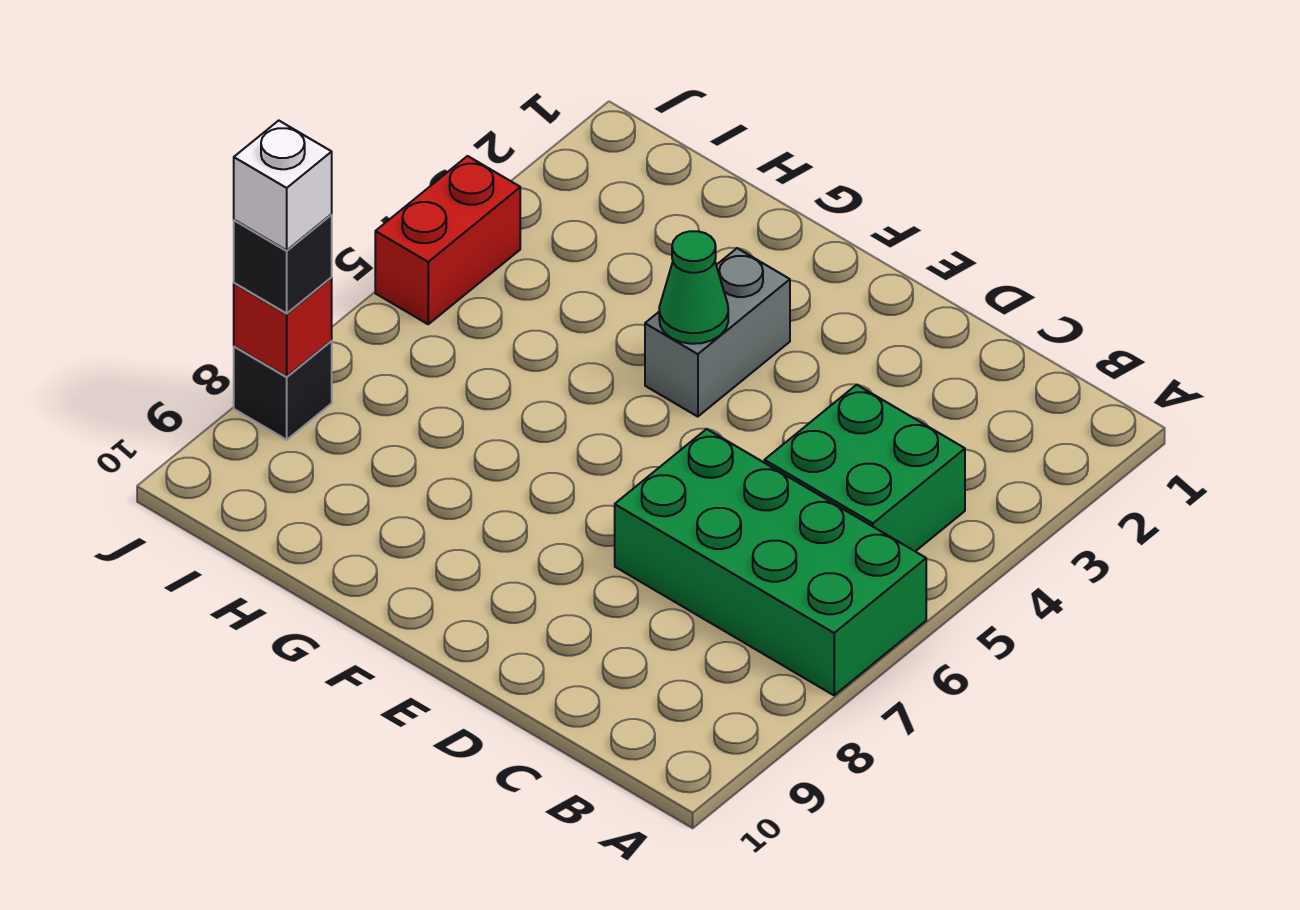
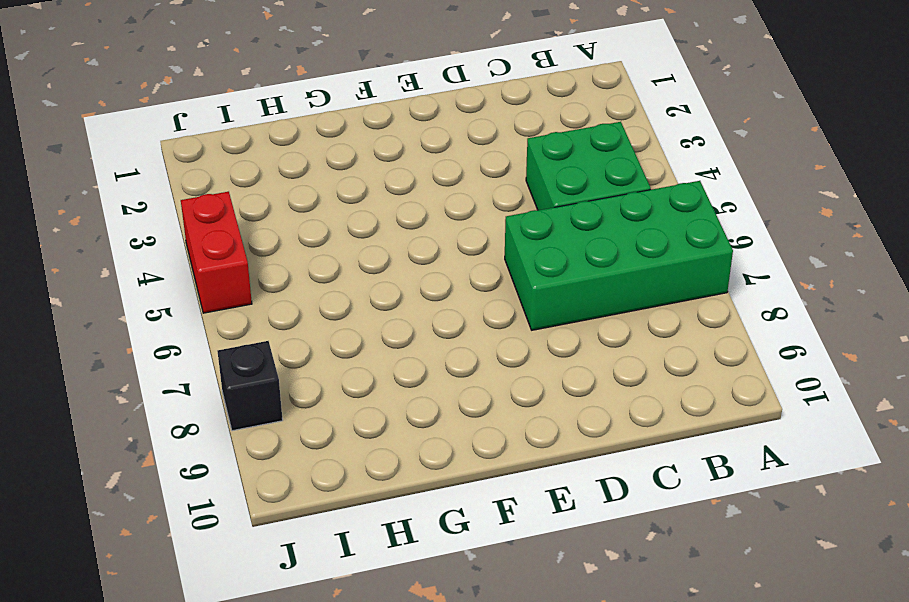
none -> grey 1x2 brick [645,248,790,417]
none -> green 1x1 cone [659,231,728,344]

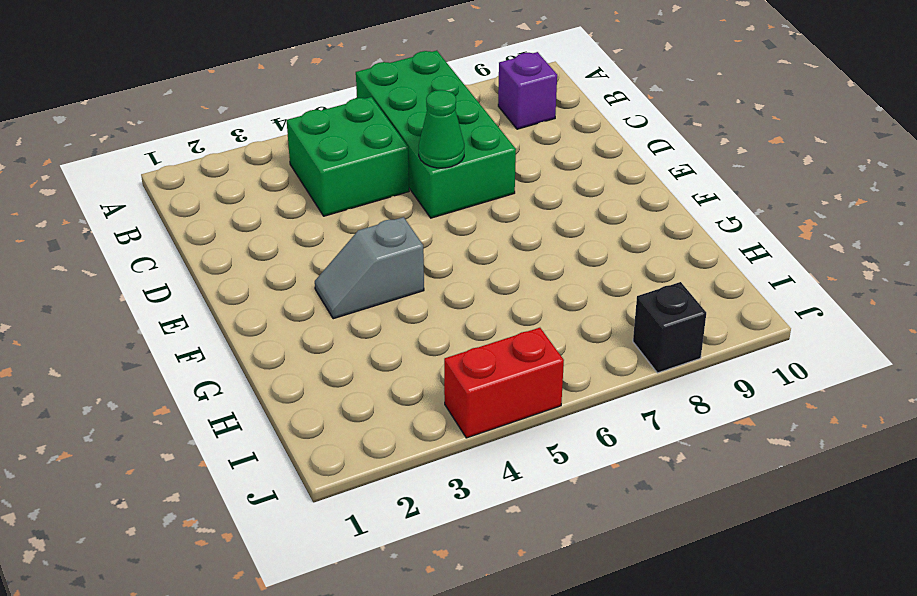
purple 1x1 brick [498,52,557,129] -> none
green 1x1 cone [419,90,464,168] -> green 1x1 cone moved to [659,231,728,344]
grey 1x2 slope [315,217,424,319] -> grey 1x2 brick [645,248,790,417]
none -> red 1x1 brick [234,278,332,377]
none -> black 1x1 brick [234,215,332,313]

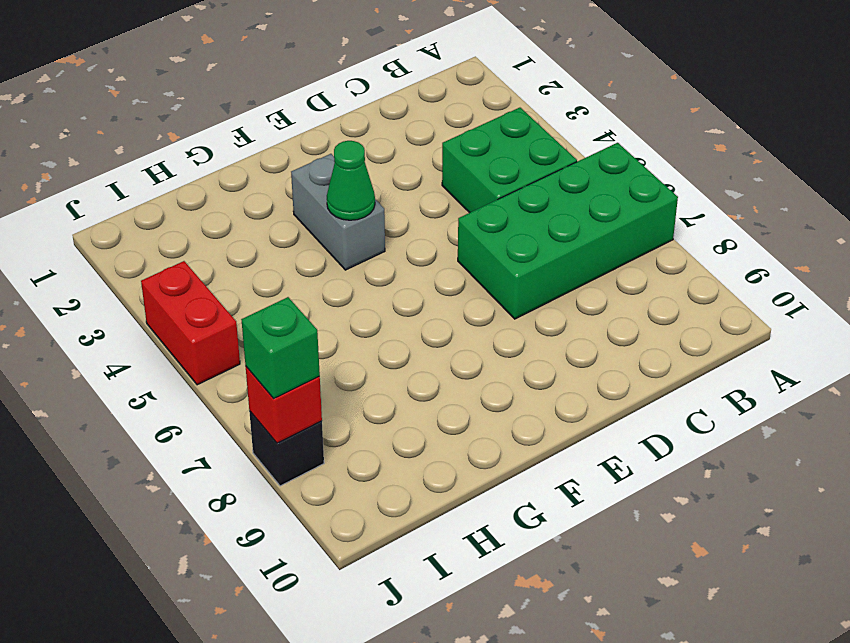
green 1x1 brick [241,297,320,399] -> black 1x1 brick [234,215,332,313]
none -> white 1x1 brick [234,121,332,250]

